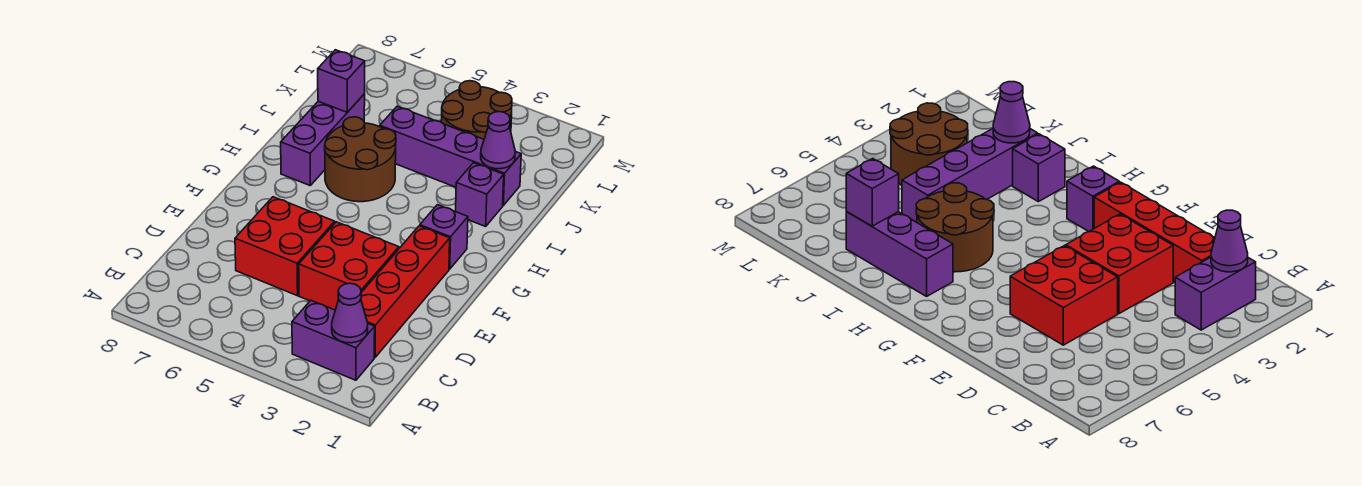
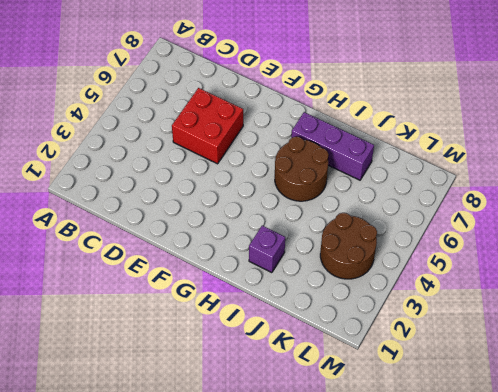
none -> purple 1x2 brick [292,301,375,380]
none -> red 1x4 brick [361,226,450,357]
none -> red 2x2 brick [299,222,399,310]

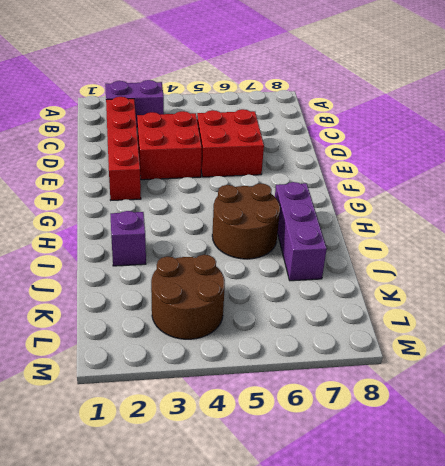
none -> purple 1x1 brick [420,205,468,269]
none -> purple 1x4 brick [380,106,521,205]
none -> purple 1x1 cone [332,283,368,343]

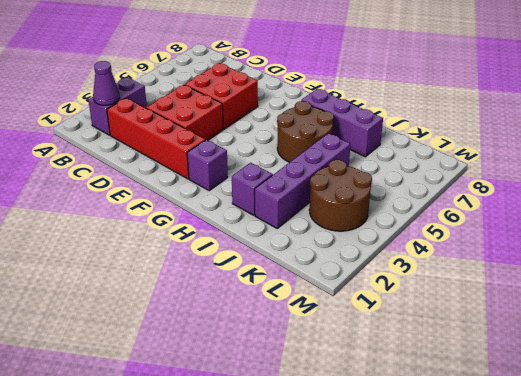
none -> purple 1x1 cone [481,112,515,169]
none -> purple 1x1 brick [318,50,365,112]

